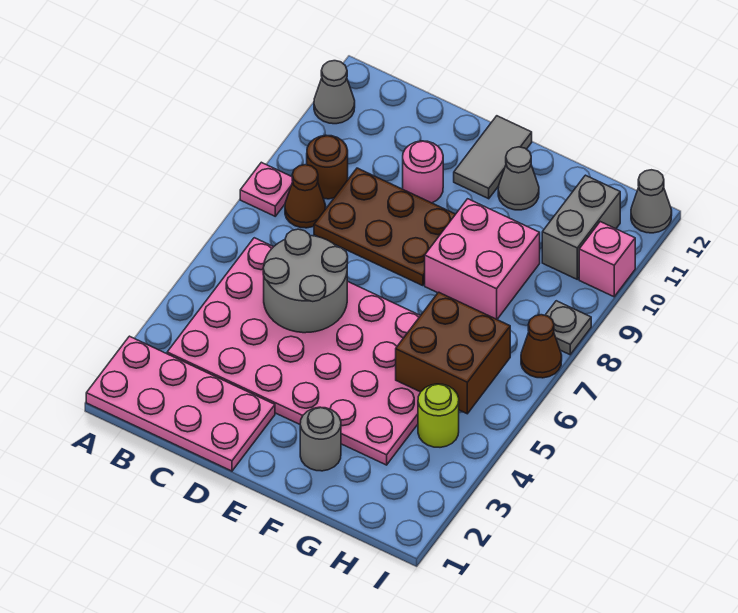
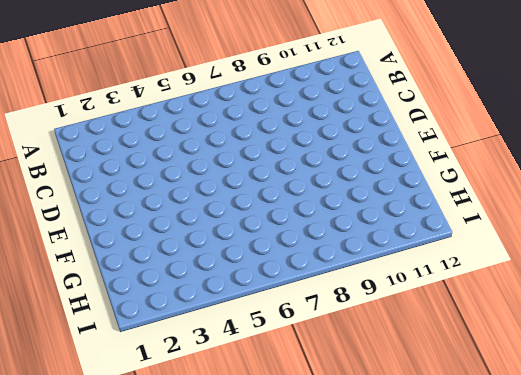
none -> pink 2x4 plate [86,336,275,471]
none -> pink 1x1 plate [240,162,293,216]
none -> grey 1x1 cone [314,61,355,124]

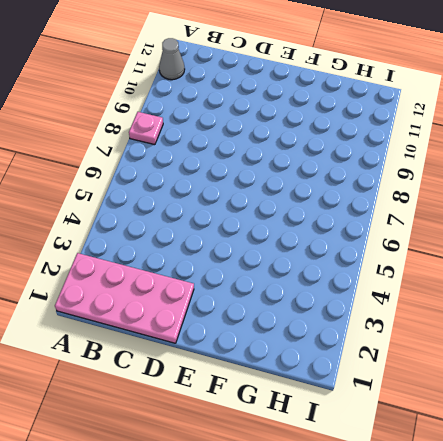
none -> pink 4x6 plate [167,238,420,465]
none -> brown 1x1 cone [285,165,326,228]
none -> brown 1x1 round brick [307,135,348,199]

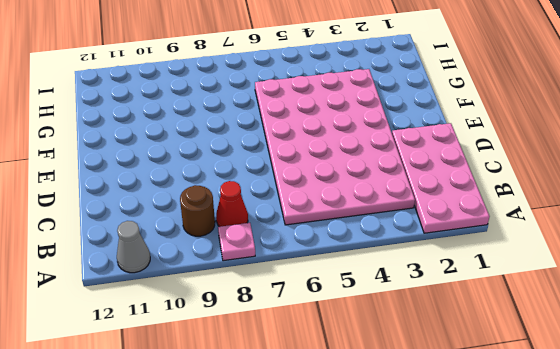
red 1x1 cone [216,181,248,227] -> brown 1x1 cone [285,165,326,228]
none -> brown 2x3 plate [314,168,455,286]
none -> pink 1x1 round brick [403,141,443,203]
none -> grey 1x2 tile [454,116,532,199]

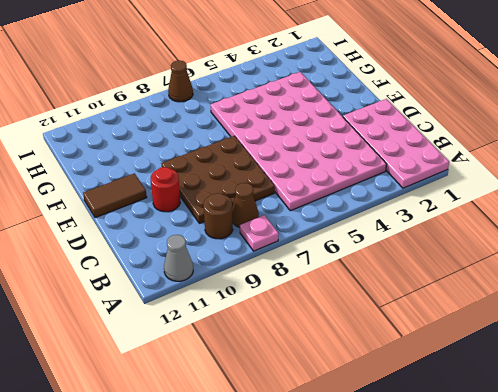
brown 3x3 plate [161,136,275,223] -> brown 2x3 plate [314,168,455,286]
red 1x1 round brick [151,167,180,212] -> pink 1x1 round brick [403,141,443,203]
brown 1x2 tile [83,173,147,218] -> grey 1x2 tile [454,116,532,199]
none -> grey 1x1 round brick [300,407,341,471]
none -> pink 2x2 brick [425,199,540,319]
none -> grey 1x1 cone [498,147,539,210]

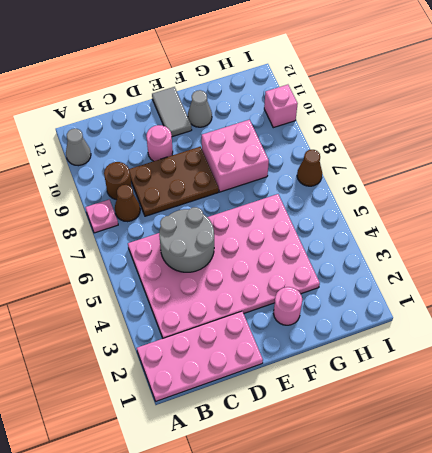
pink 1x1 round brick [274,287,302,325] -> grey 1x1 round brick [300,407,341,471]
none -> lime 1x1 round brick [418,384,459,447]
none -> grey 1x2 brick [542,175,620,279]
none -> grey 1x1 plate [545,301,591,355]

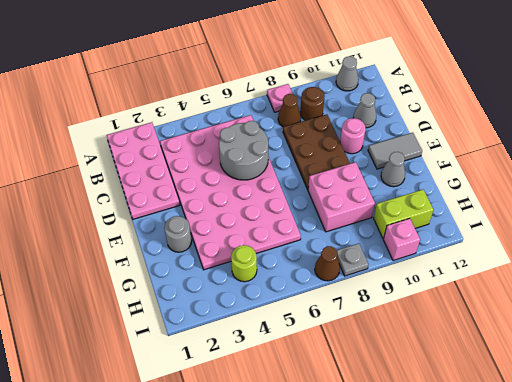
grey 1x1 cone [353,93,376,128] -> grey 1x1 cone moved to [631,170,672,233]
lime 1x2 brick [374,190,434,239] -> grey 1x2 brick [542,175,620,279]
none -> brown 2x2 brick [396,292,510,414]

